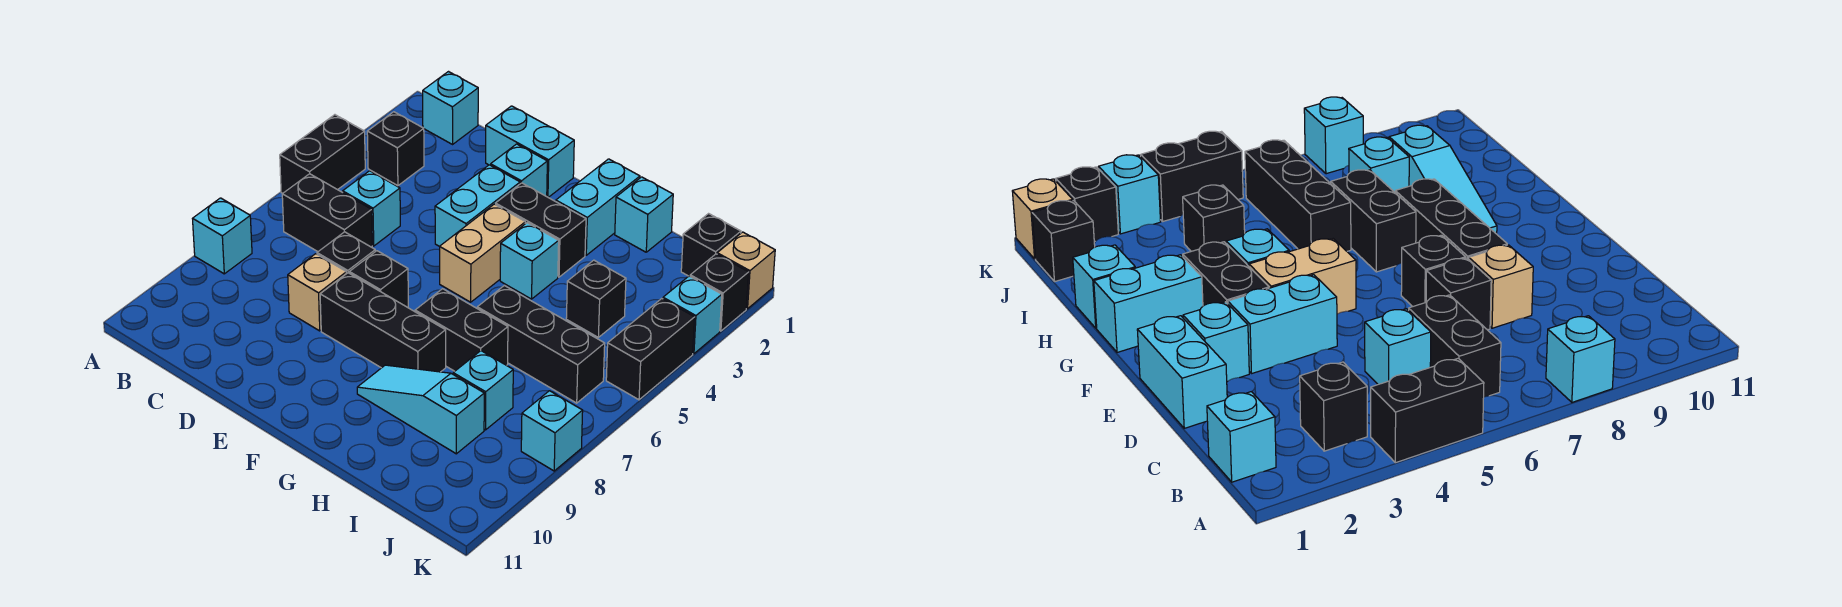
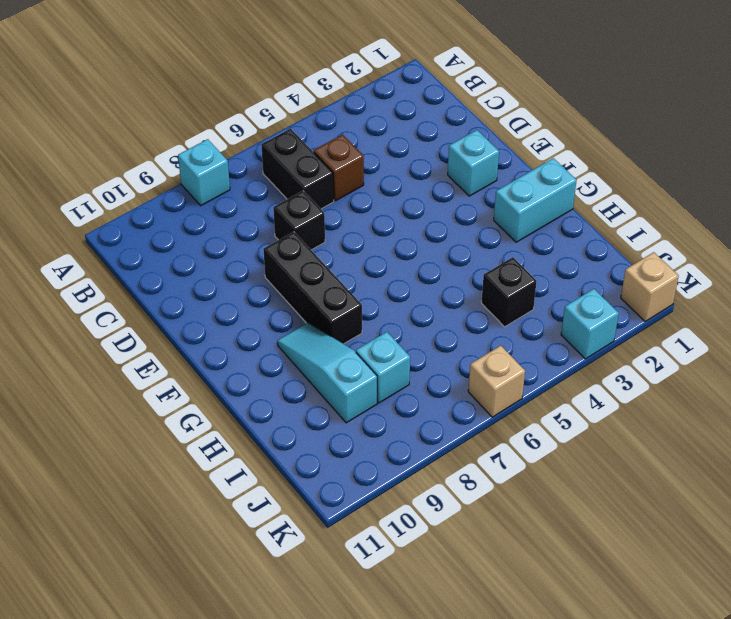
brown 1x1 brick [314,135,364,201] -> cyan 1x1 brick [343,171,400,246]
tan 1x1 brick [468,346,525,417] -> tan 1x1 brick moved to [288,254,347,331]
none -> black 1x2 brick [280,115,365,193]
none -> cyan 1x1 brick [423,72,478,144]
none -> black 1x1 brick [367,112,424,186]

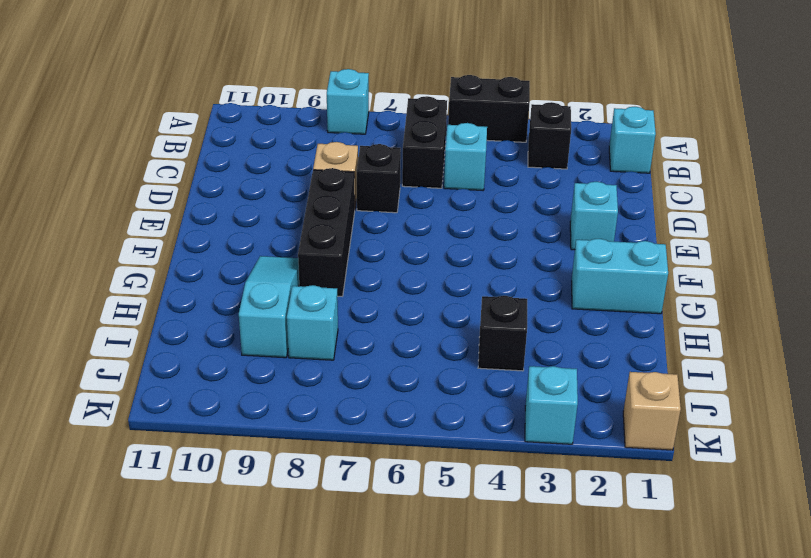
none -> cyan 1x2 brick [486,106,574,198]
none -> cyan 1x2 brick [435,165,520,247]
none -> black 1x1 brick [349,251,408,307]

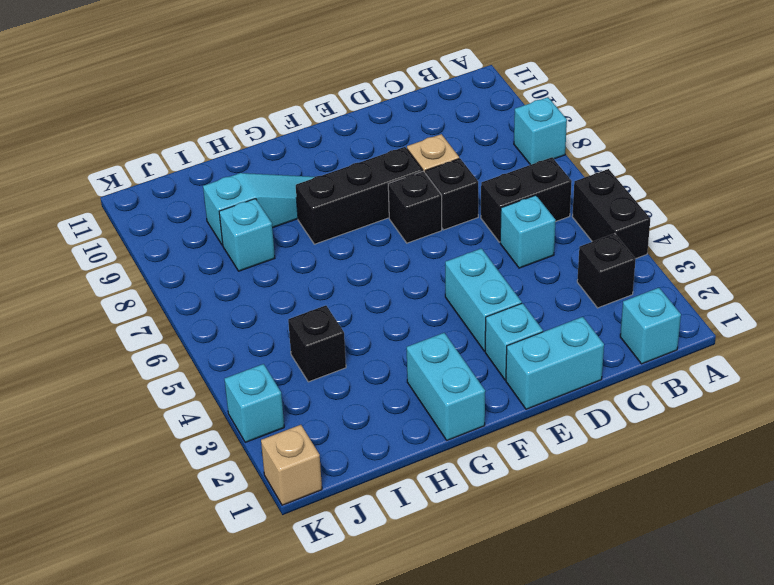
none -> black 1x2 brick [496,183,586,277]
none -> tan 1x2 brick [440,204,525,302]
none -> cyan 1x1 brick [500,223,559,299]

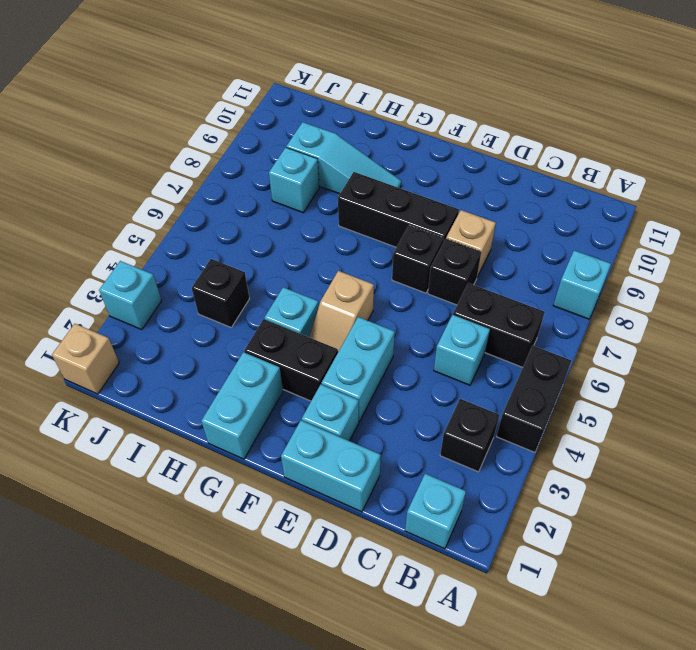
tan 1x2 slope [309,271,374,352] -> tan 1x2 brick [440,204,525,302]
none -> black 1x2 brick [415,289,508,371]
none -> cyan 1x1 brick [615,177,673,252]
none -> black 1x3 brick [477,286,605,403]

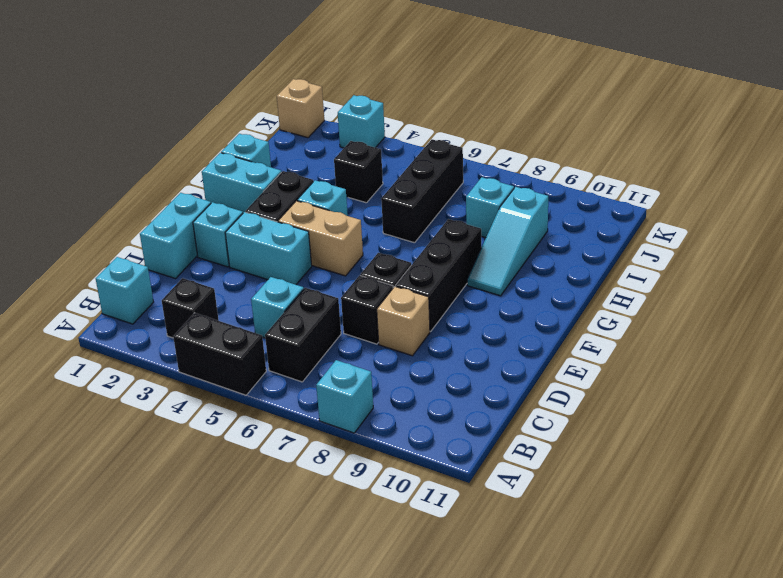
none -> black 1x2 brick [415,289,508,371]
none -> black 1x1 brick [681,214,741,276]
none -> black 1x1 brick [690,254,749,331]

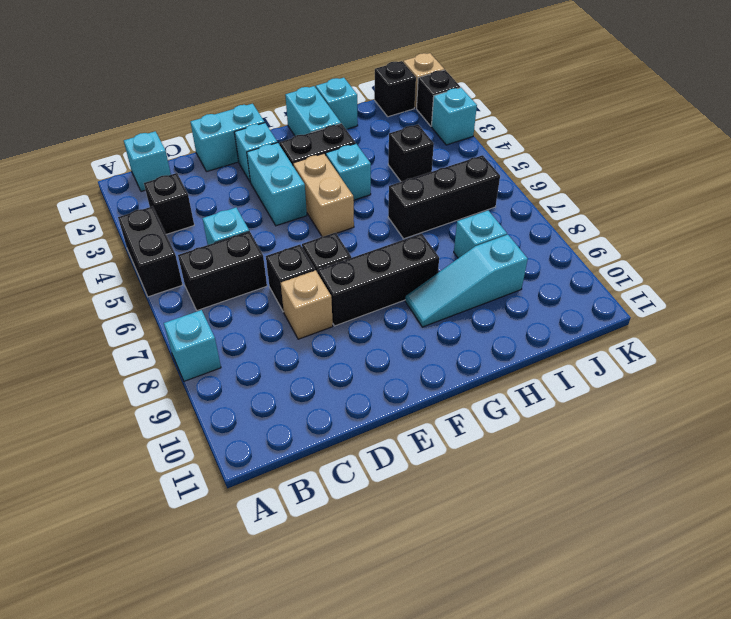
none -> black 1x2 brick [415,289,508,371]
none -> black 1x2 brick [606,299,695,400]
none -> cyan 1x1 brick [521,391,583,471]

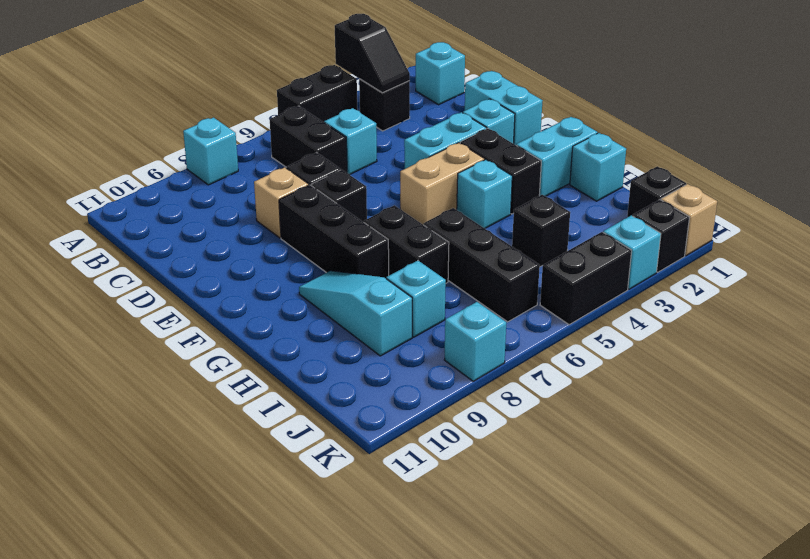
black 1x2 slope [335,14,410,93] -> none

